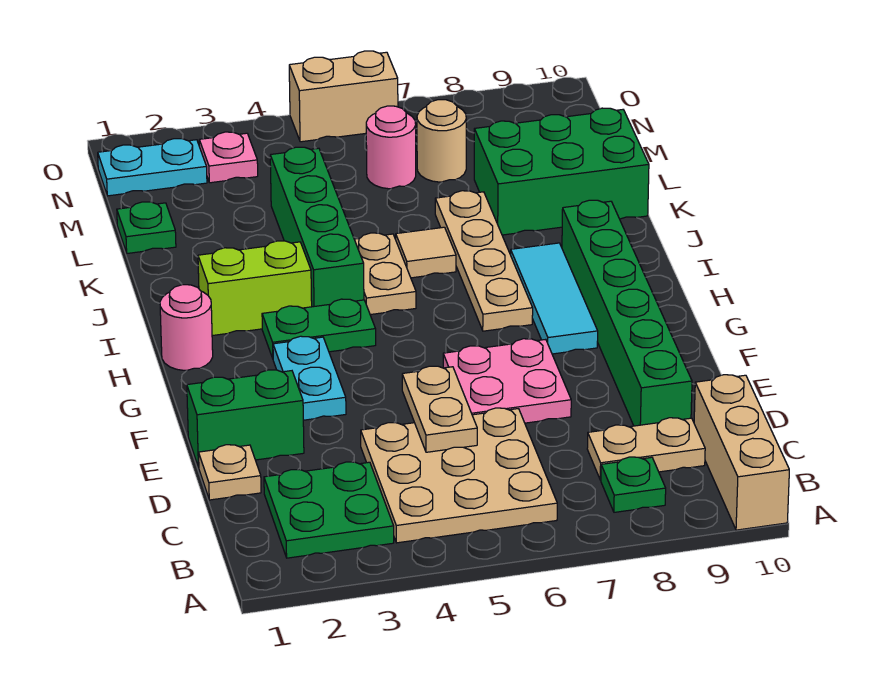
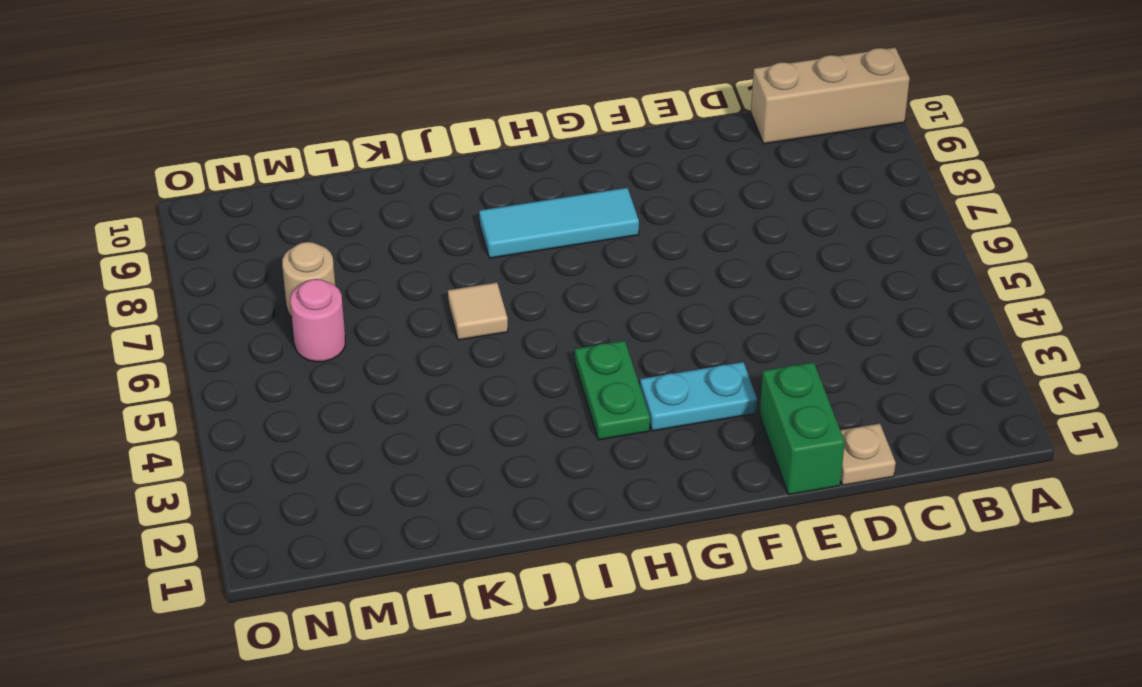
none -> green 2x2 plate [264,462,394,558]
none -> tan 3x3 plate [361,408,557,543]
none -> green 1x1 plate [601,457,666,512]

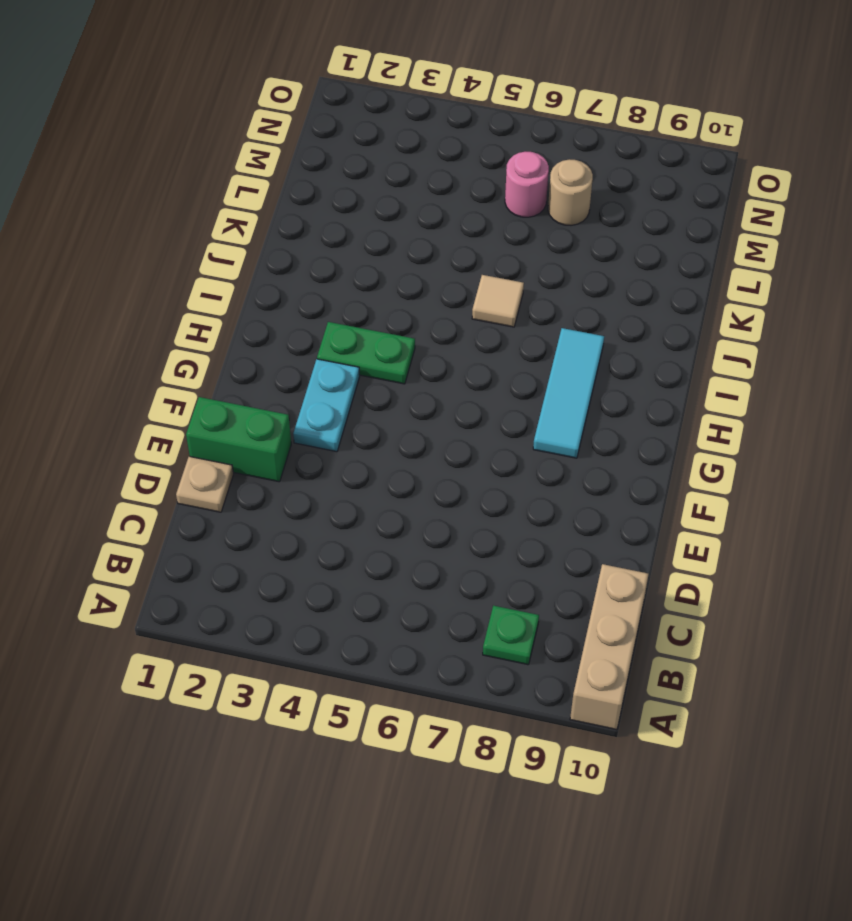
none -> green 2x2 plate [264,462,394,558]
none -> tan 3x3 plate [361,408,557,543]
none -> tan 1x2 plate [587,418,705,480]

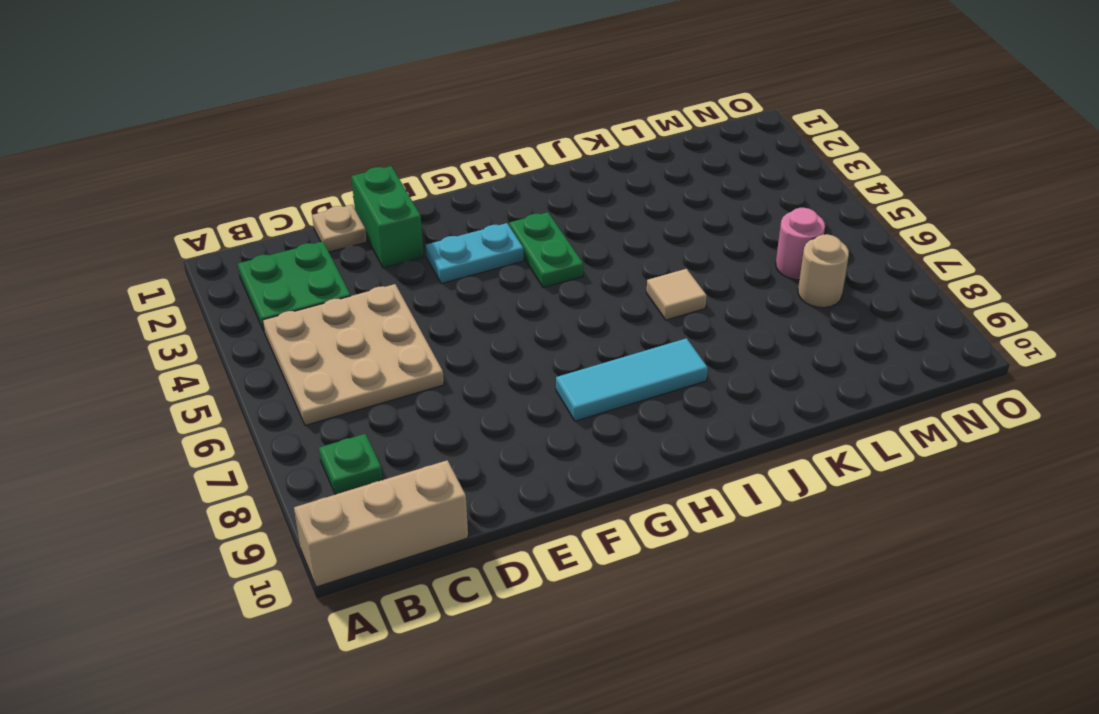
none -> tan 1x2 plate [587,418,705,480]
none -> green 1x6 brick [562,200,692,426]
none -> pink 2x2 plate [443,339,571,423]

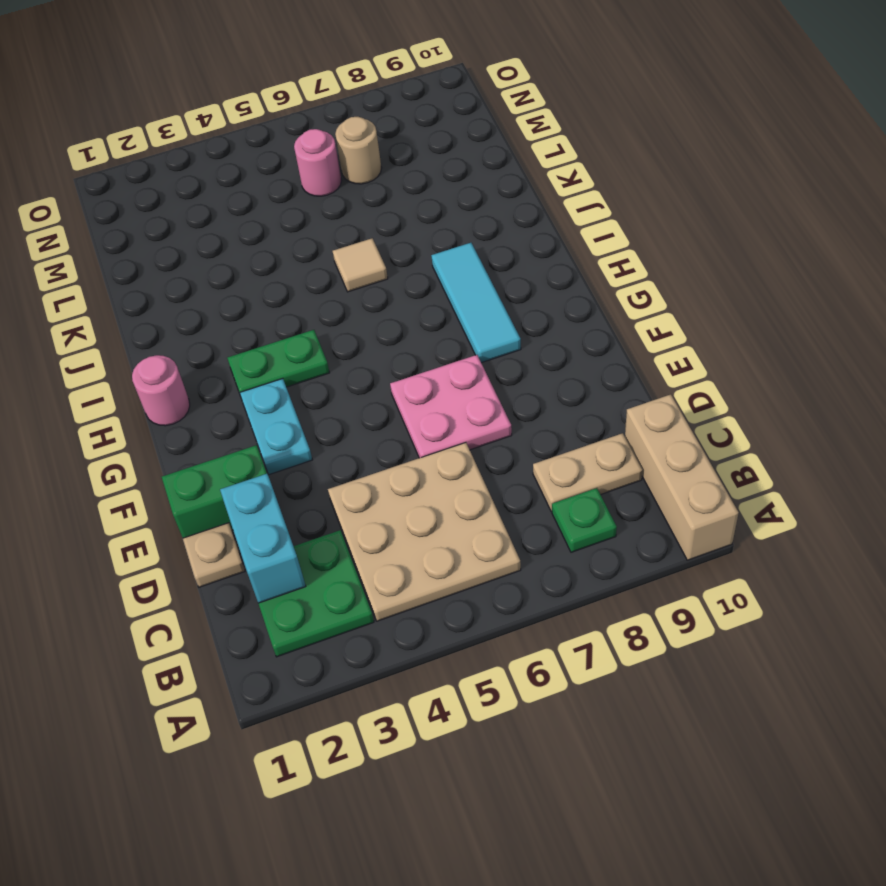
cyan 1x2 brick [220,473,306,603] -> none
none -> green 1x6 brick [562,200,692,426]
none -> tan 1x4 plate [435,191,533,331]
none -> lime 1x2 brick [198,241,312,336]

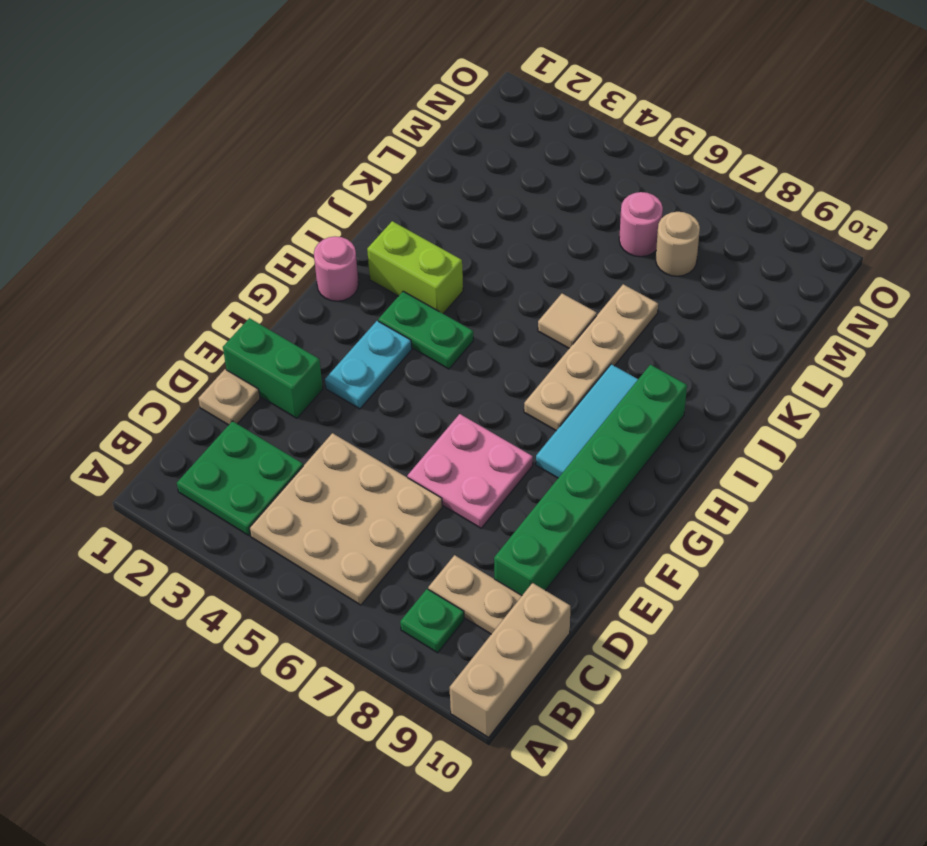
none -> green 1x4 brick [270,147,364,307]
none -> tan 1x2 plate [354,233,416,315]
none -> green 2x3 brick [474,108,649,235]

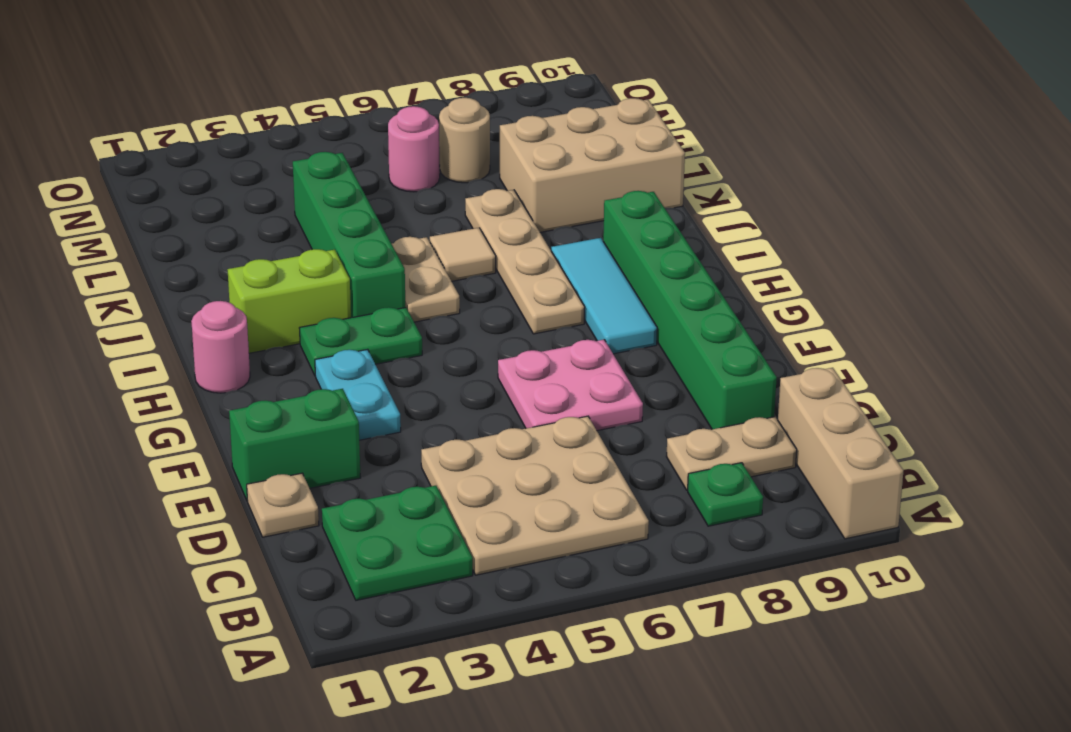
tan 2x3 brick [499,98,685,232] -> green 2x3 brick [474,108,649,235]
none -> green 1x1 plate [117,202,176,253]
none -> cyan 1x2 plate [98,139,207,196]
none -> pink 1x1 plate [199,132,258,183]

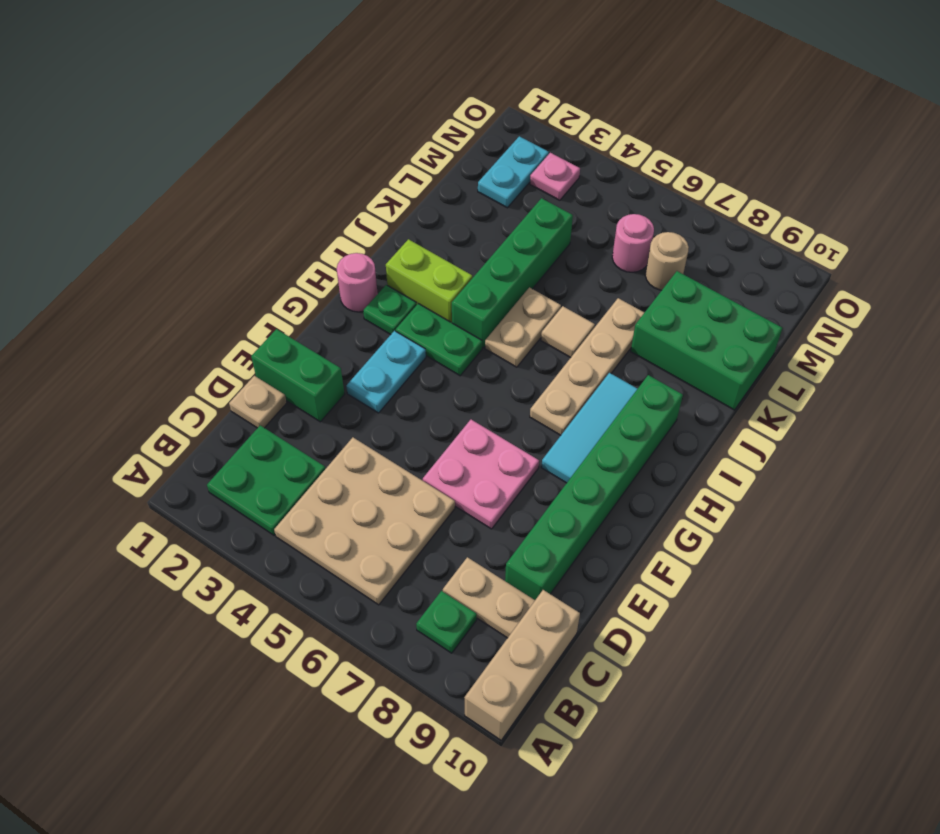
green 1x1 plate [363,285,417,335] -> green 1x1 plate moved to [117,202,176,253]
cyan 1x2 plate [478,136,549,208] -> cyan 1x2 plate turned to [98,139,207,196]
none -> tan 1x2 brick [289,51,398,142]
none -> tan 1x2 plate [402,366,477,452]

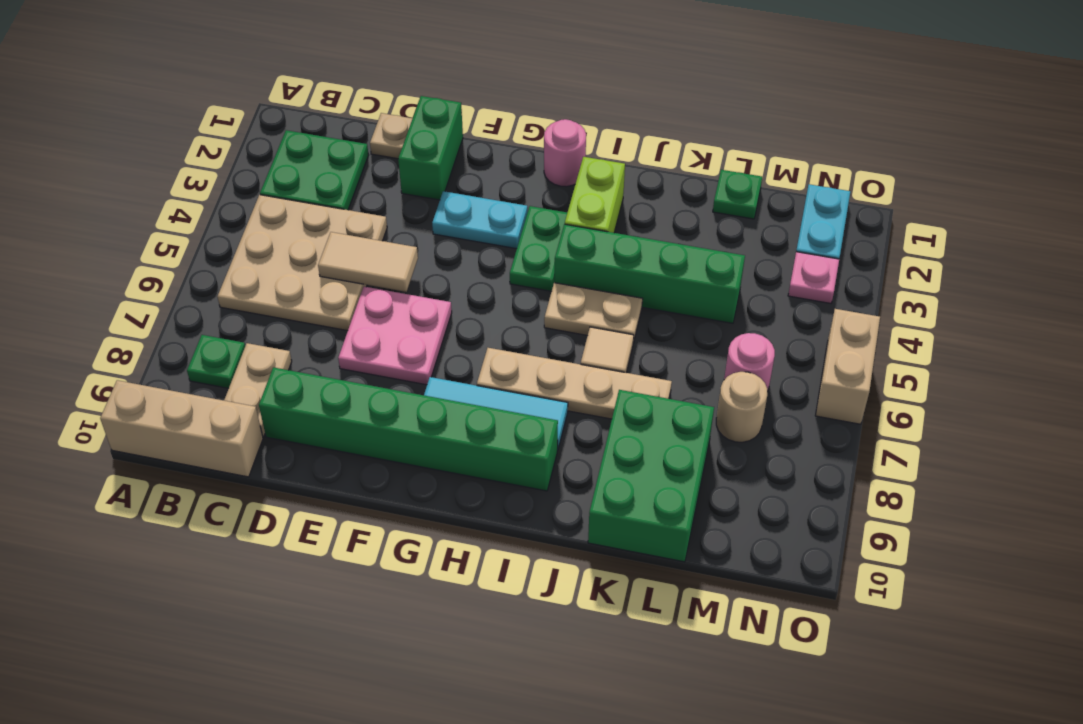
tan 1x2 tile [318,232,418,292] -> tan 1x2 plate [402,366,477,452]

